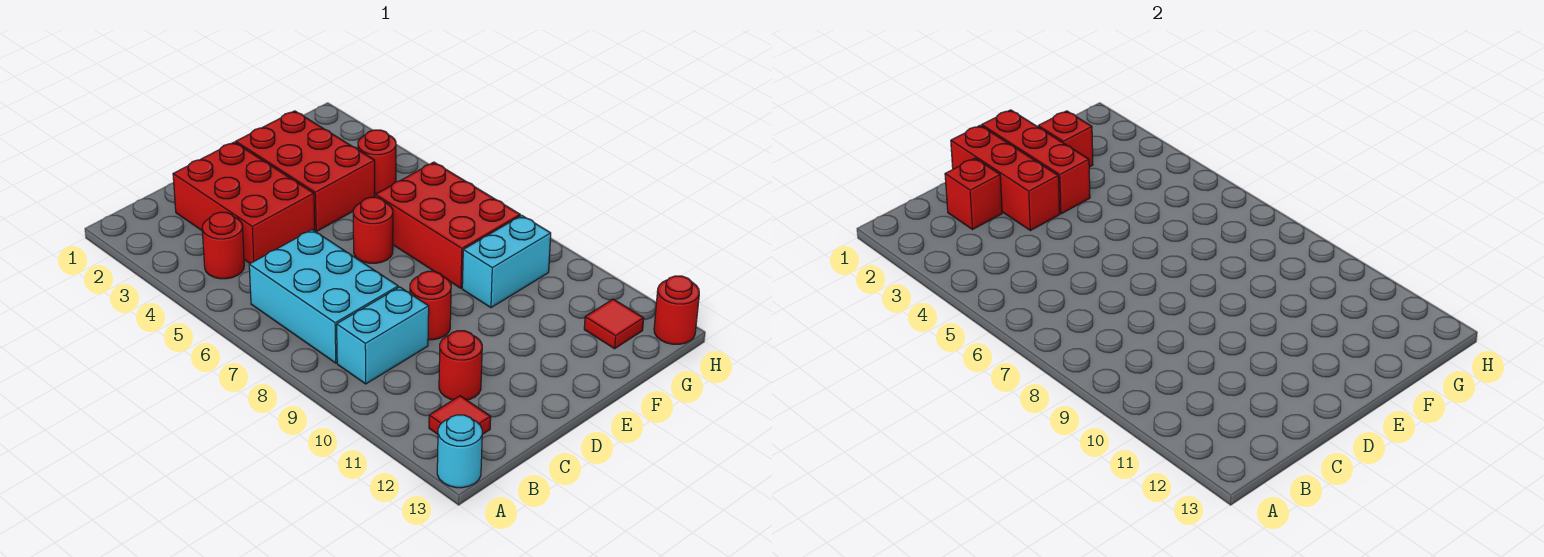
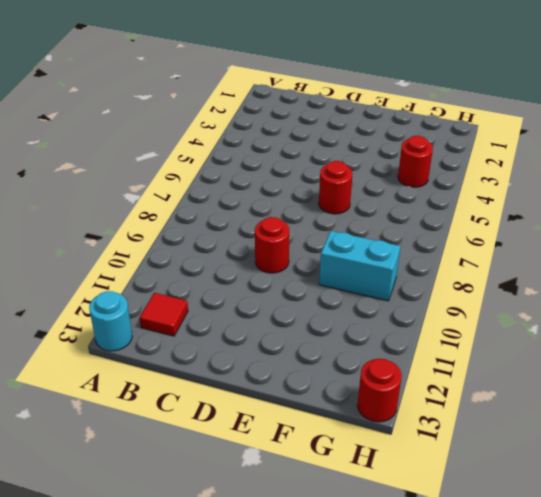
none -> red 1x1 round brick [202,212,244,279]
none -> cyan 2x3 brick [249,230,398,363]
none -> cyan 1x2 brick [337,287,429,384]

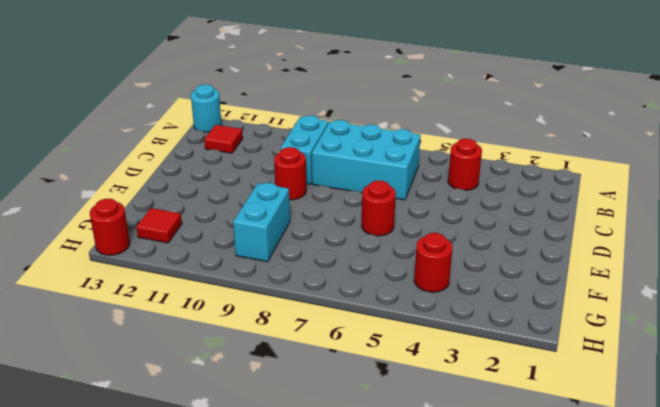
none -> red 2x3 brick [173,142,315,263]
none -> red 1x1 round brick [439,331,482,400]
none -> red 2x3 brick [236,111,375,232]

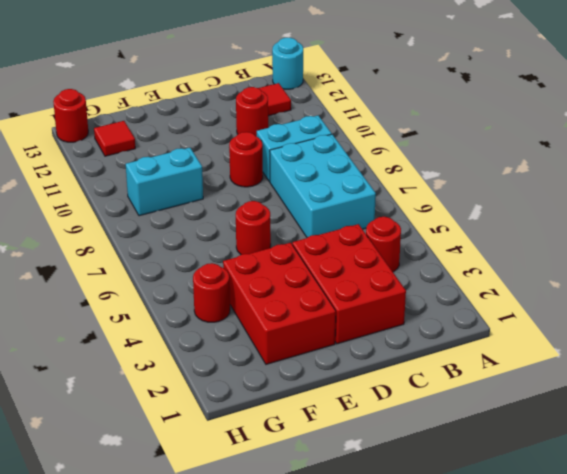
none -> red 2x3 brick [376,162,520,288]
none -> red 1x1 brick [945,158,1002,229]
none -> red 1x3 brick [951,125,1060,231]

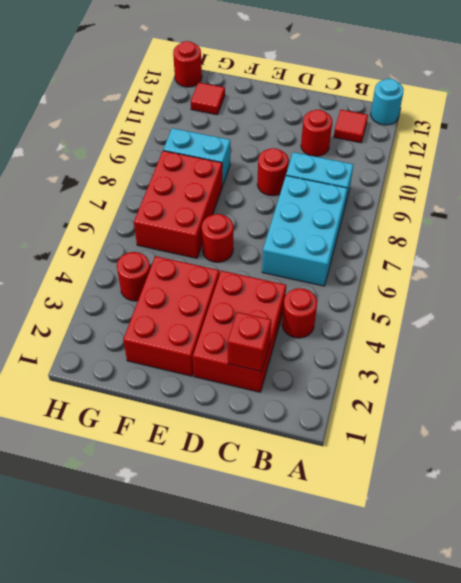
none -> red 1x3 brick [951,125,1060,231]
none -> red 1x3 brick [982,110,1090,214]
none -> red 1x1 brick [1038,111,1093,167]

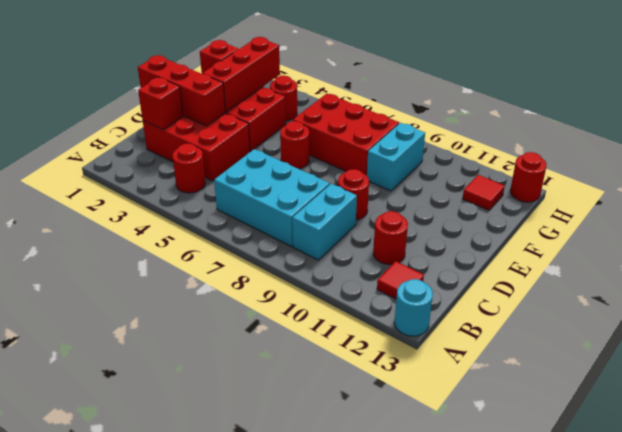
red 1x3 brick [202,37,280,112] -> red 1x3 brick turned to [982,110,1090,214]

